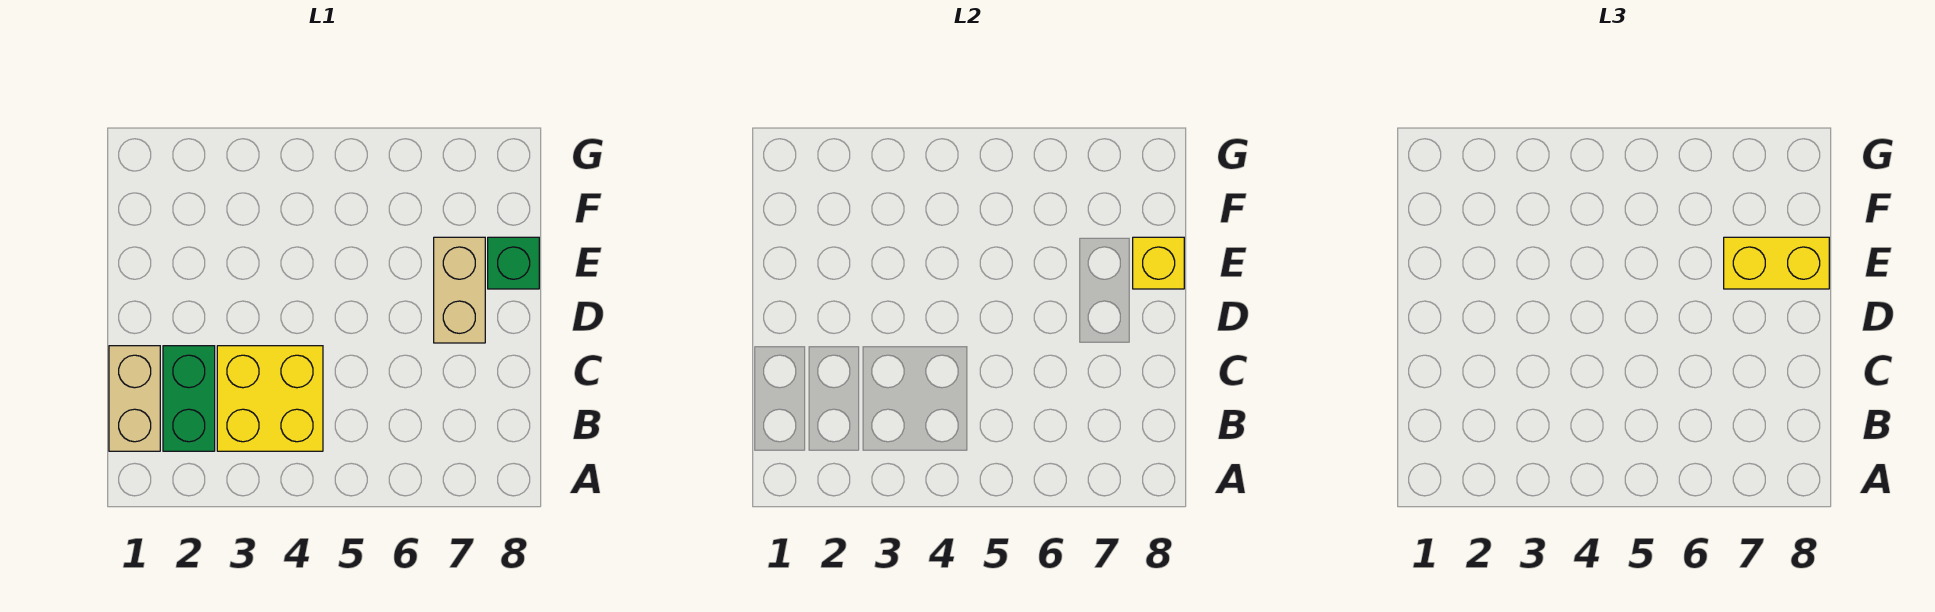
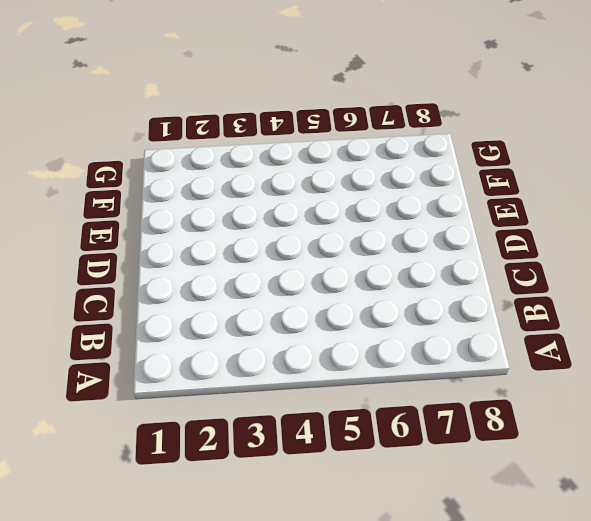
none -> tan 1x2 brick [109,346,160,451]
none -> green 1x2 brick [163,346,215,451]

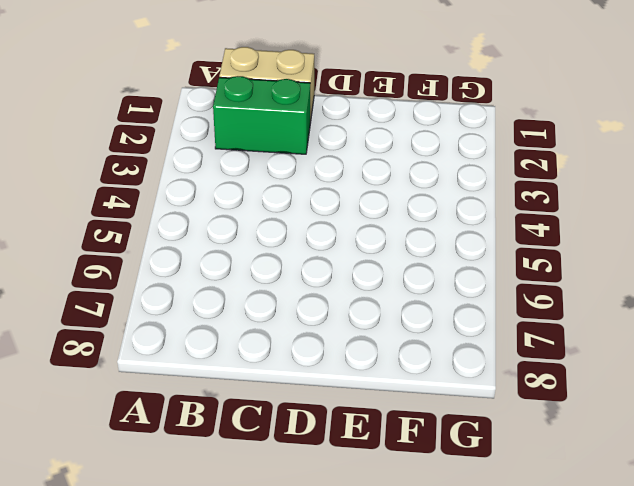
none -> yellow 2x2 brick [217,346,323,451]
none -> tan 1x2 brick [434,237,485,343]

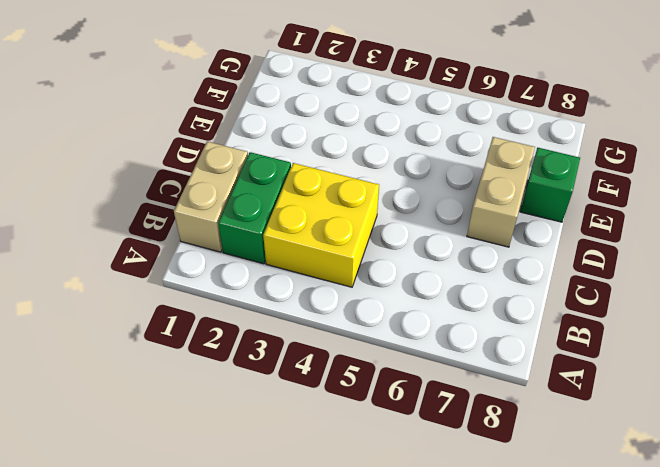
none -> yellow 1x1 brick [1133,237,1184,289]
none -> yellow 1x2 brick [1724,237,1829,289]

